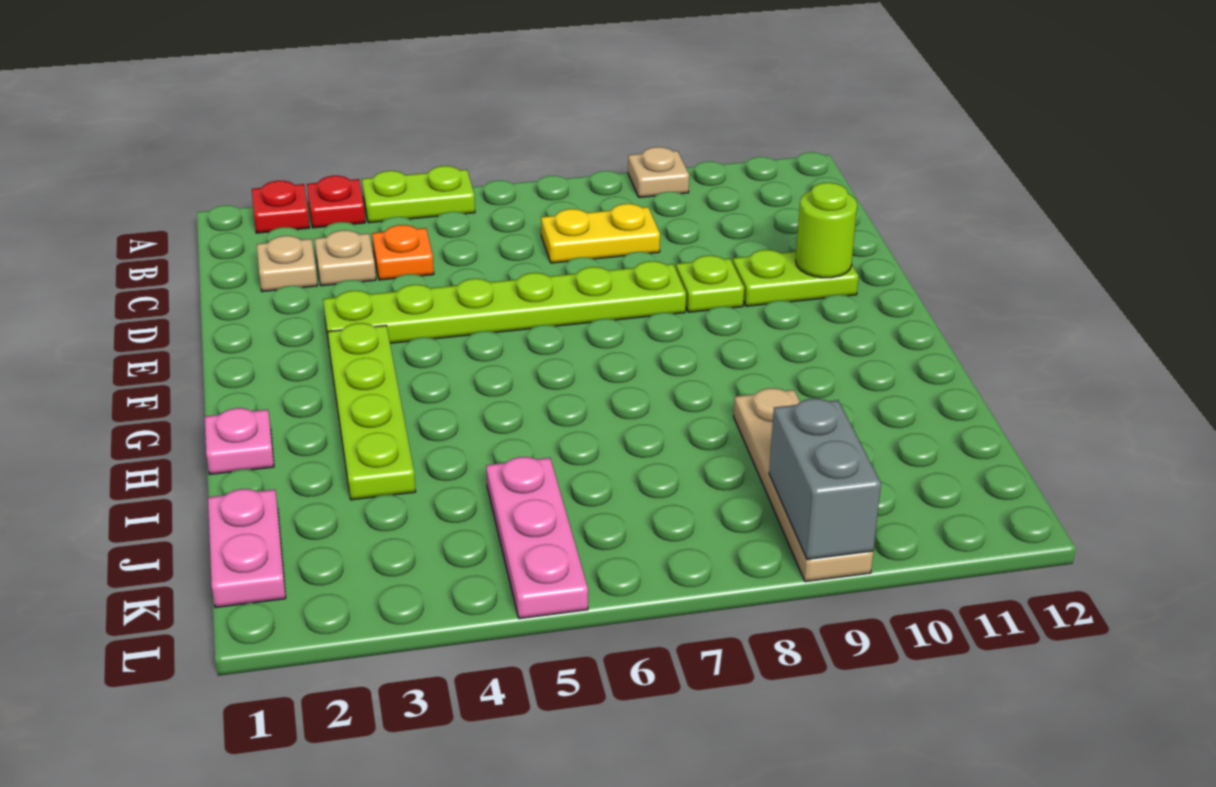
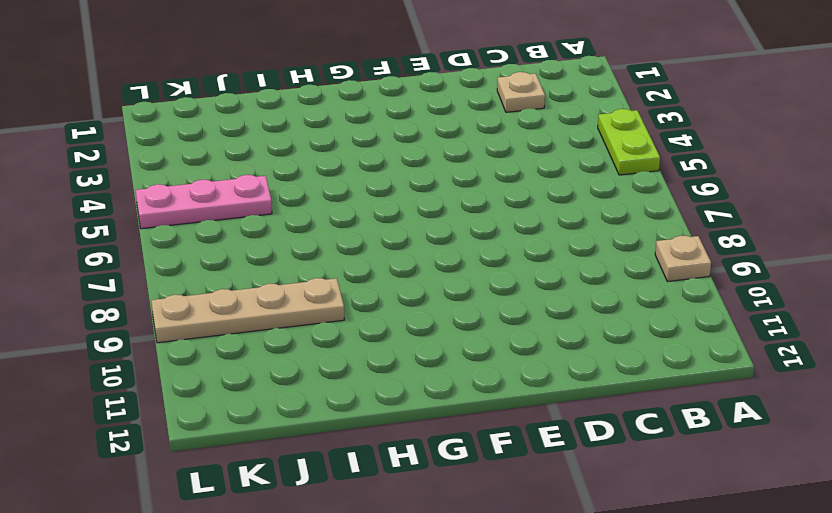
none -> red 1x1 plate [252,181,310,233]
none -> red 1x1 plate [307,176,365,228]
none -> tan 1x1 plate [315,230,376,286]

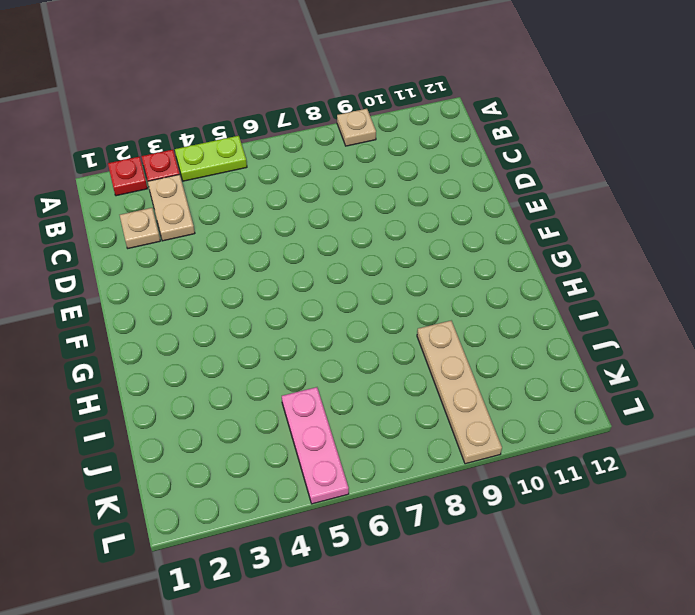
tan 1x2 plate [148,174,195,241] -> tan 1x1 plate [315,230,376,286]
none -> orange 1x1 plate [372,225,434,280]
none -> yellow 1x2 plate [541,204,660,263]
none -> lime 1x6 plate [323,261,686,343]

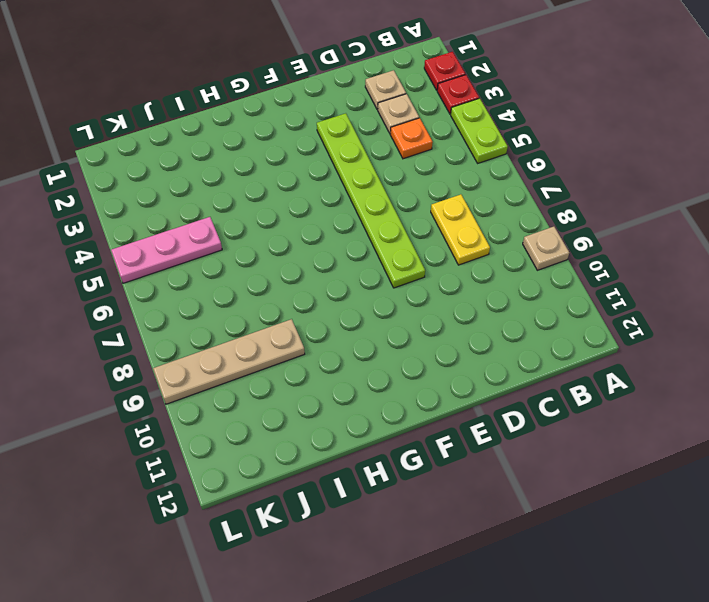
none -> lime 1x1 plate [676,256,744,312]
none -> lime 1x2 plate [733,250,859,306]
none -> lime 1x4 plate [328,323,416,500]

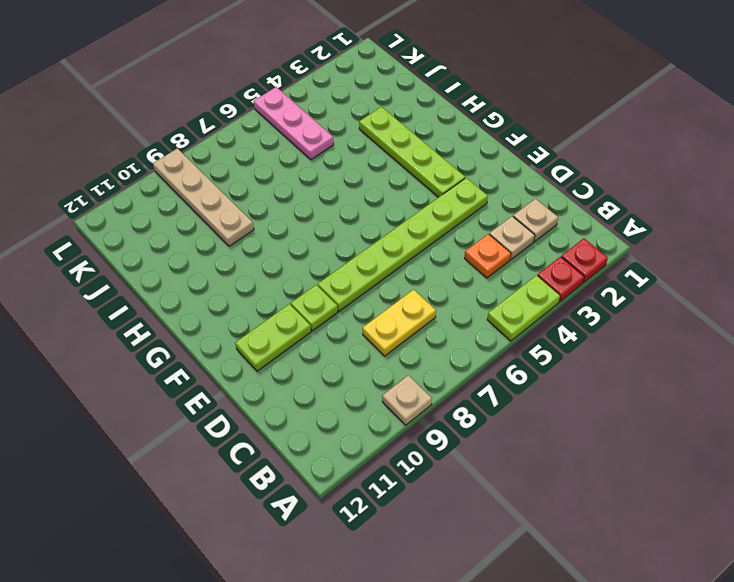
none -> pink 1x1 plate [205,408,274,474]
none -> pink 1x2 plate [208,489,286,608]
none -> lime 1x1 round brick [796,183,857,278]

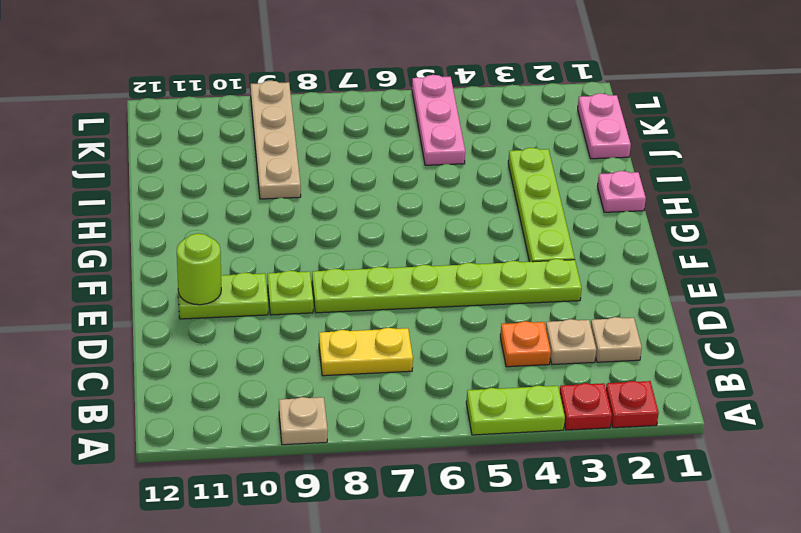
none -> grey 1x2 brick [769,399,881,559]

